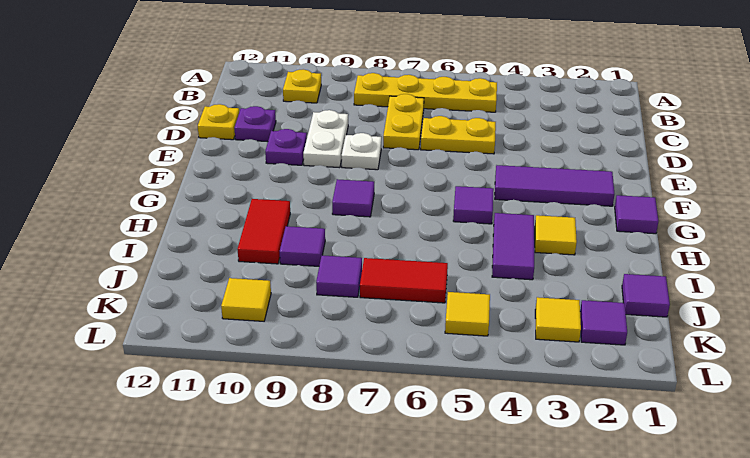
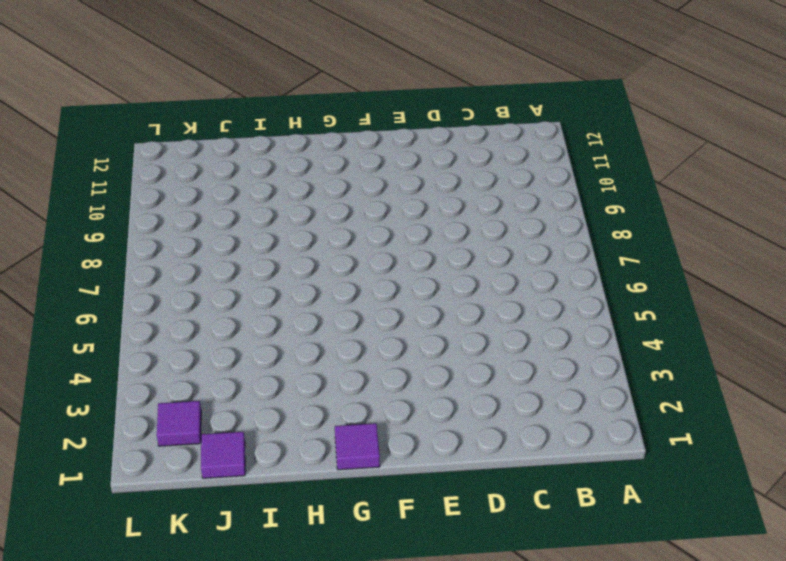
none -> yellow 1x4 plate [354,73,497,112]
none -> yellow 1x1 plate [283,69,321,103]
none -> yellow 1x2 plate [383,94,424,150]

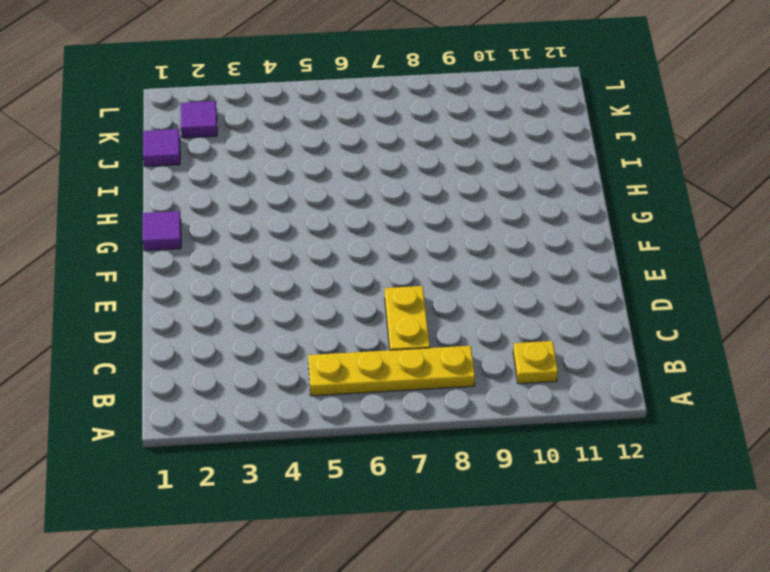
none -> yellow 1x2 plate [421,116,496,154]
none -> white 1x2 plate [303,110,348,168]
none -> purple 1x1 plate [234,106,276,142]

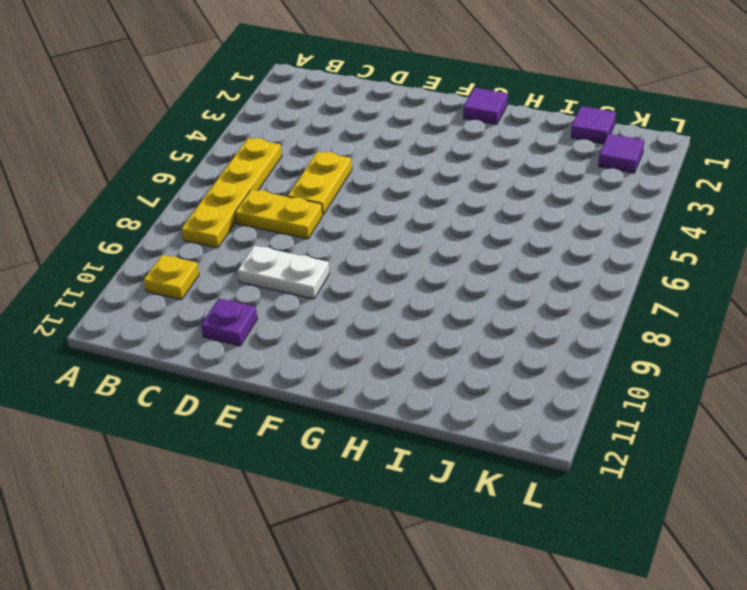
none -> yellow 1x1 plate [198,104,239,140]
none -> white 1x1 plate [342,133,381,170]
none -> purple 1x1 plate [265,129,307,165]

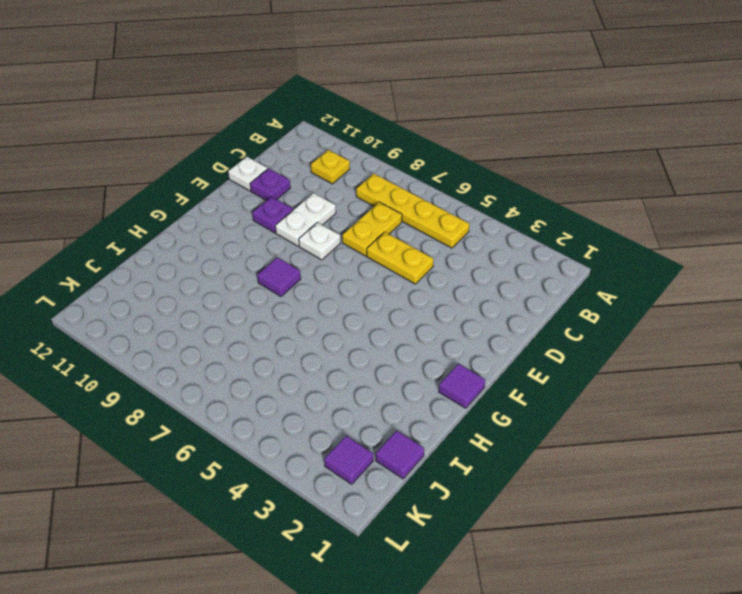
white 1x1 plate [228,157,268,191] -> yellow 1x1 plate [198,104,239,140]
none -> purple 1x3 tile [495,165,614,206]
none -> purple 1x1 tile [453,186,494,224]
none -> yellow 1x1 tile [535,215,577,255]

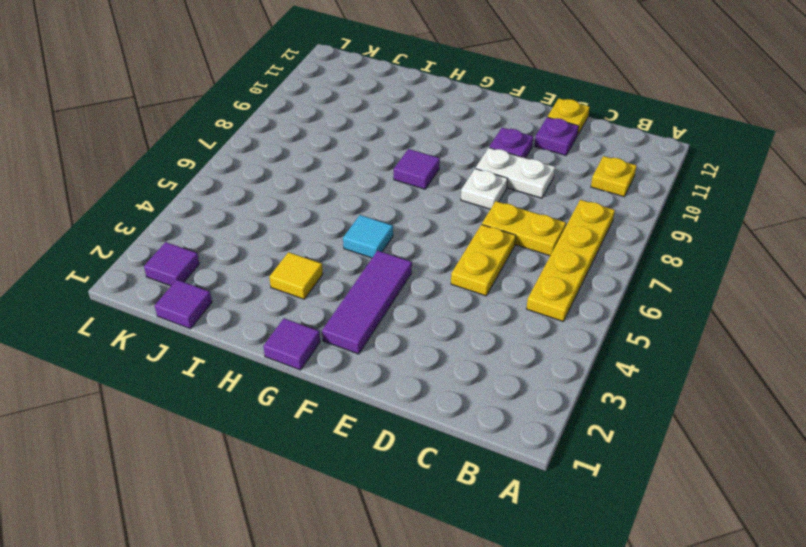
cyan 1x1 tile [343,215,393,258] -> purple 1x1 tile [453,186,494,224]
none -> purple 1x2 tile [492,213,534,280]
none -> red 1x2 tile [237,199,290,264]
none -> purple 1x1 tile [280,226,325,266]

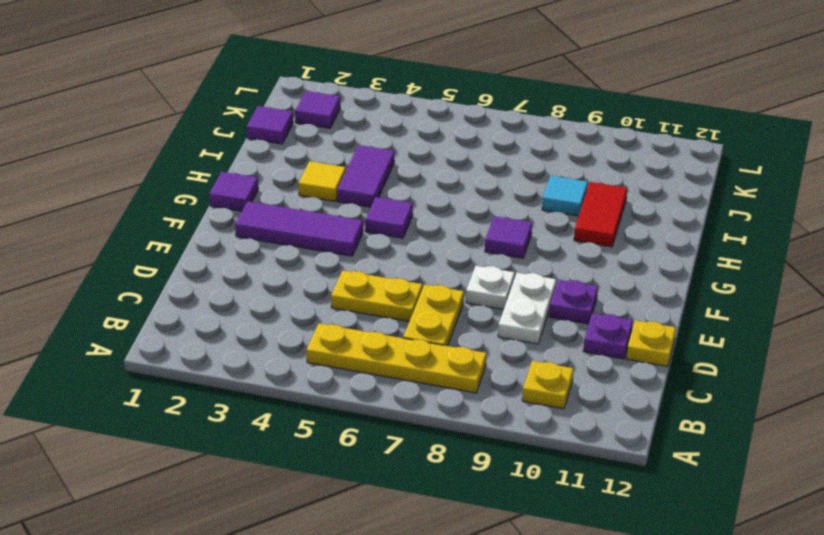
cyan 1x1 tile [542,176,588,216] -> purple 1x1 tile [280,226,325,266]
none -> red 1x2 tile [360,258,448,303]
none -> purple 1x1 tile [316,255,362,297]
none -> yellow 1x1 tile [535,297,581,342]

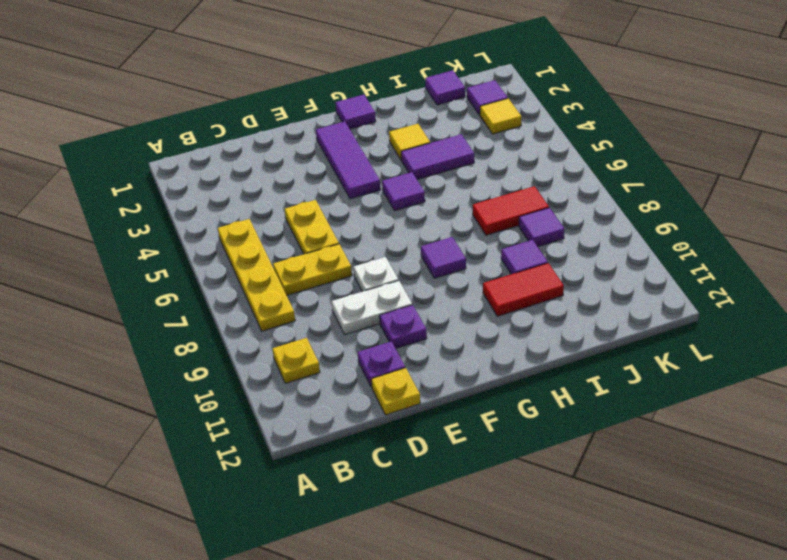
red 1x2 tile [473,186,549,235] -> red 1x2 tile turned to [360,258,448,303]
none -> yellow 1x1 tile [445,292,490,336]
none -> yellow 1x1 tile [221,278,271,321]

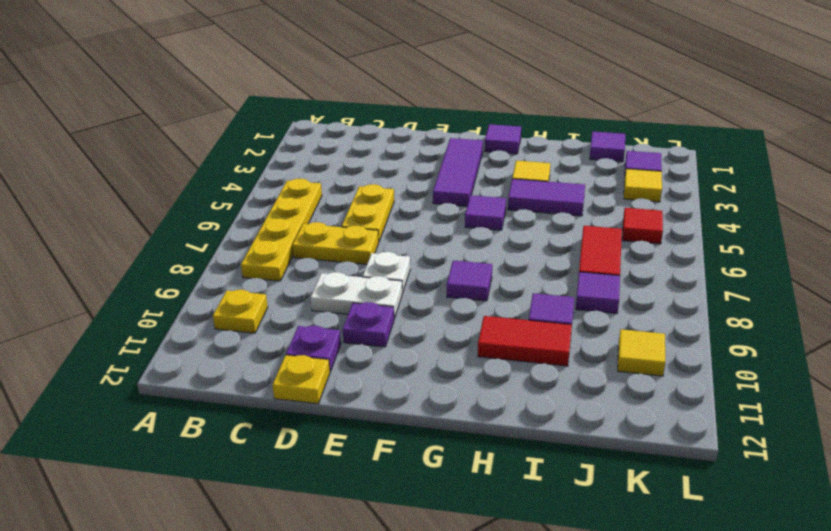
red 1x1 tile [622,208,663,244] -> yellow 1x1 tile [445,292,490,336]

